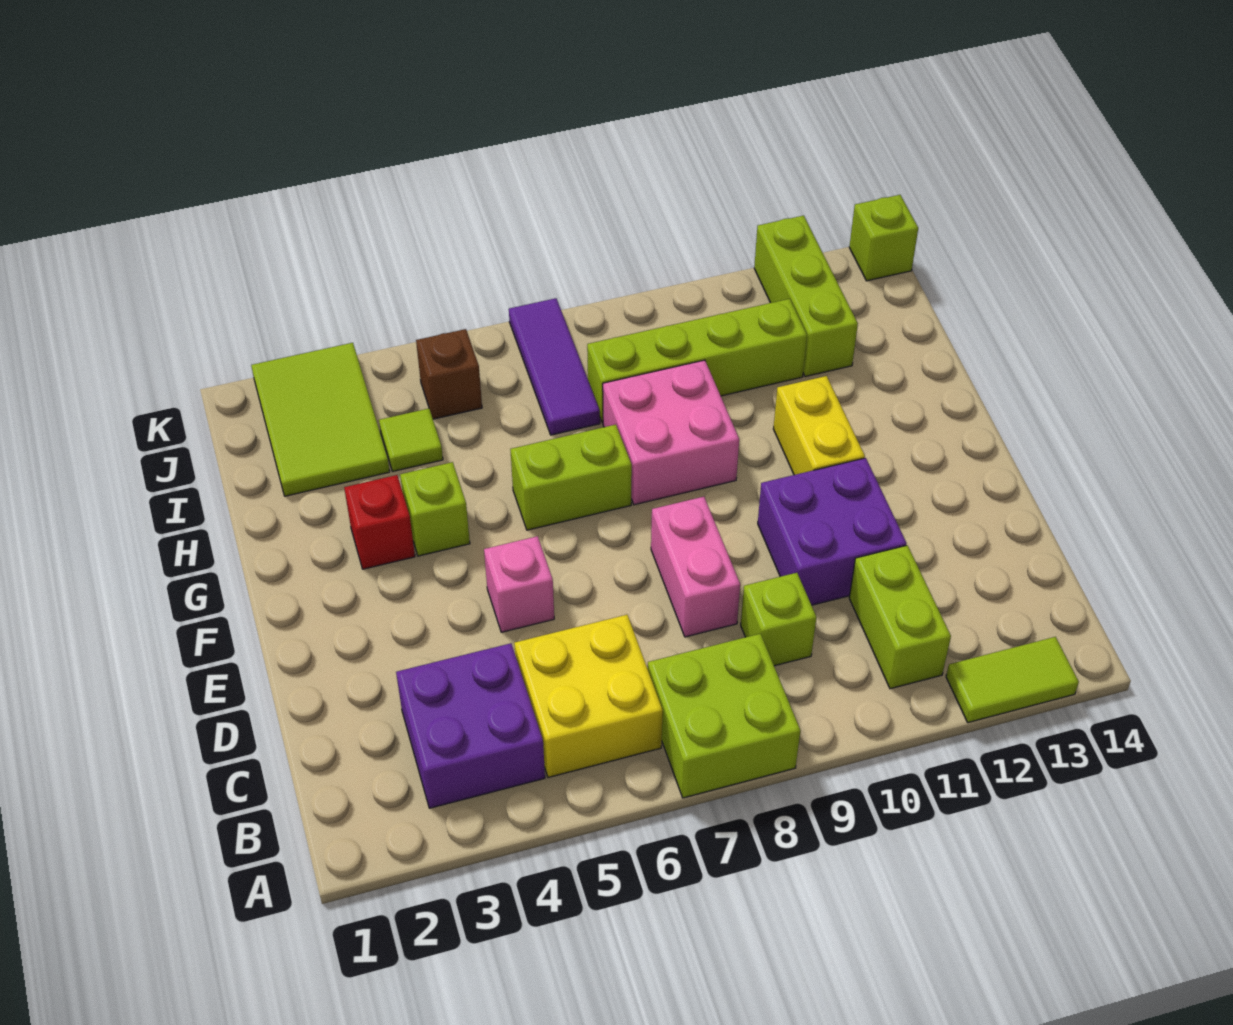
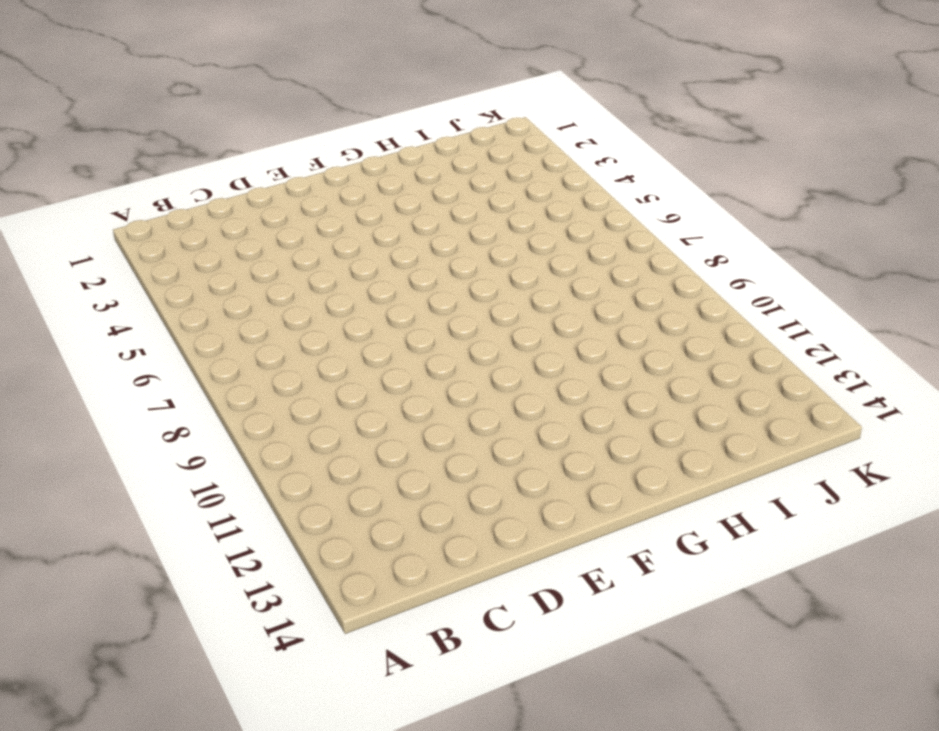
none -> lime 2x2 brick [648,634,800,798]
none -> lime 1x2 tile [946,637,1079,723]
none -> purple 2x2 brick [396,643,545,808]

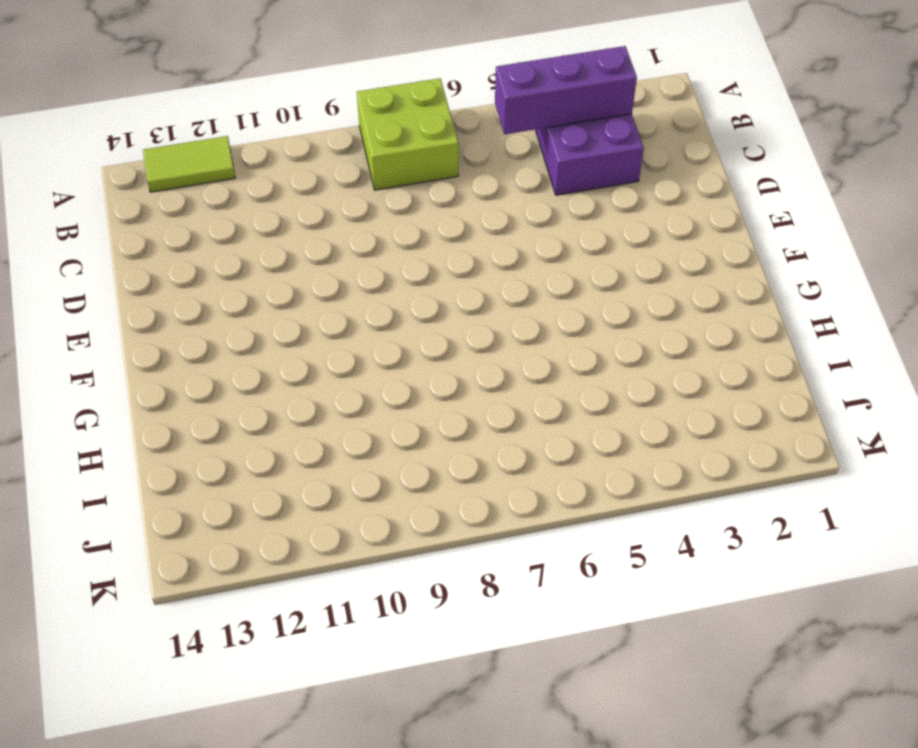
purple 1x3 brick [495,46,637,134] -> none
none -> yellow 2x2 brick [514,615,663,778]
none -> lime 1x2 brick [849,545,951,689]
none -> lime 1x1 brick [741,573,816,666]

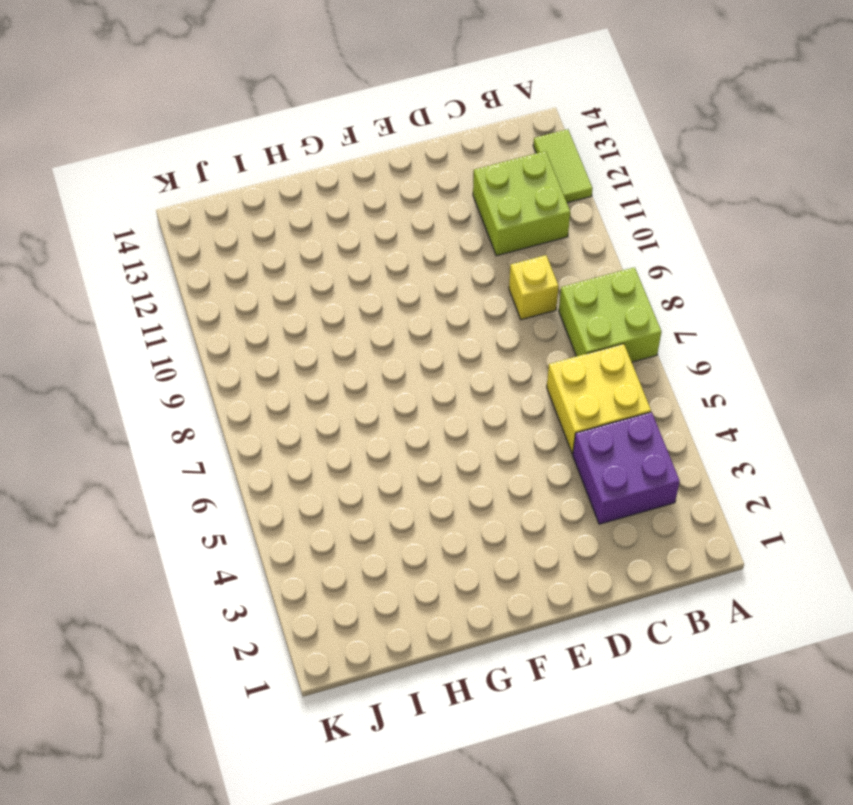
lime 2x2 brick [473,151,570,256] -> lime 1x2 brick [849,545,951,689]
yellow 1x1 brick [509,255,559,320] -> lime 1x1 brick [741,573,816,666]
none -> pink 1x2 brick [651,497,740,637]
none -> purple 2x2 brick [758,458,907,605]
none -> pink 1x1 brick [484,536,554,632]

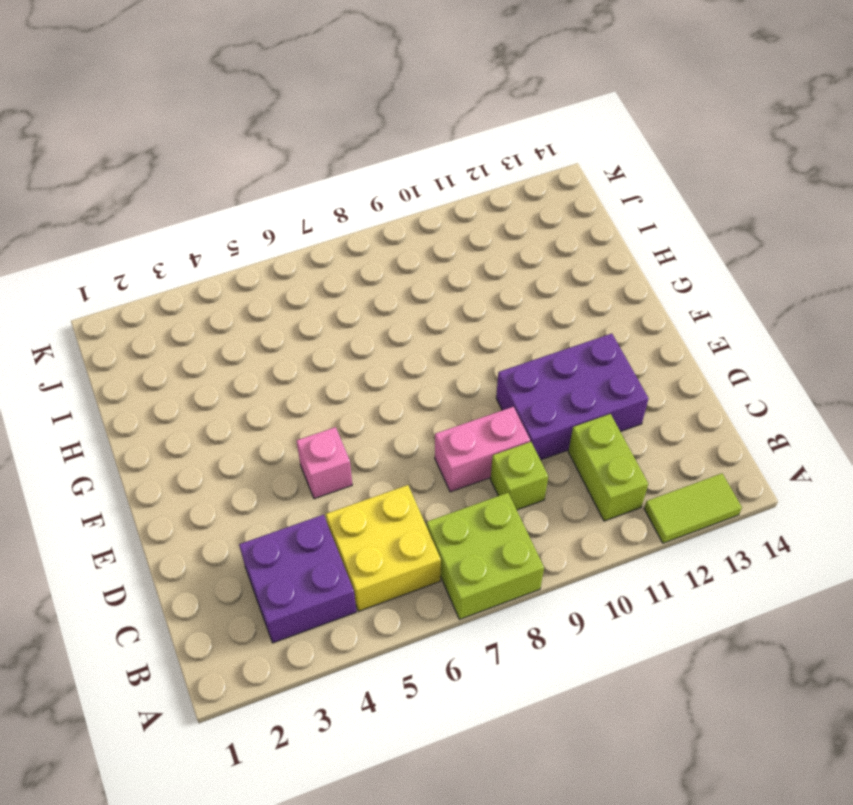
pink 1x2 brick [435,407,530,492] -> pink 1x2 brick turned to [651,497,740,637]
purple 2x3 brick [496,334,649,460] -> purple 2x2 brick [758,458,907,605]
none -> yellow 1x2 brick [773,376,865,475]
none -> red 1x1 brick [344,475,415,569]
none -> lime 1x1 brick [400,462,470,556]

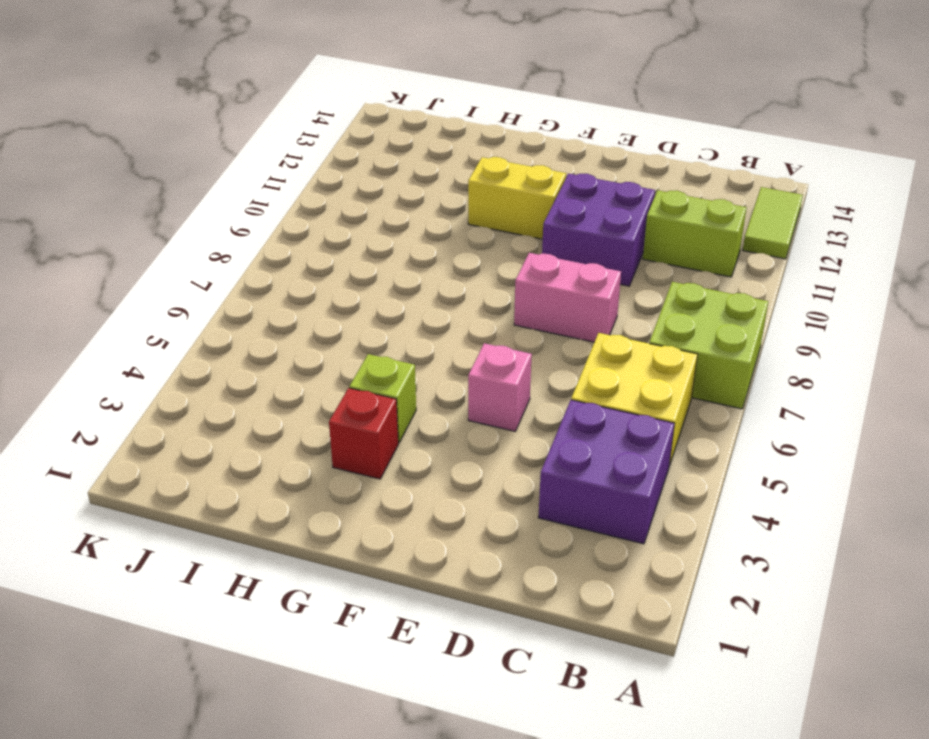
none -> lime 1x1 brick [741,573,816,666]
none -> lime 1x2 brick [510,425,632,530]
none -> pink 2x2 brick [603,360,739,505]

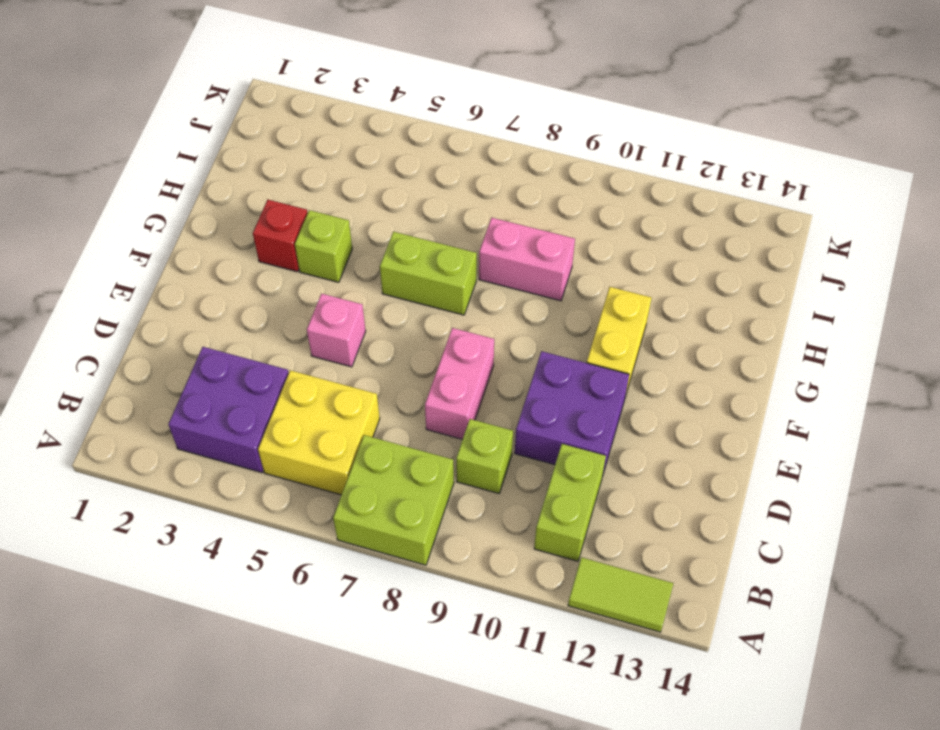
pink 1x2 brick [479,218,575,301] -> pink 2x2 brick [603,360,739,505]
none -> lime 2x3 tile [251,343,390,496]
none -> lime 1x1 tile [379,409,443,471]
none -> purple 1x3 tile [509,298,600,435]

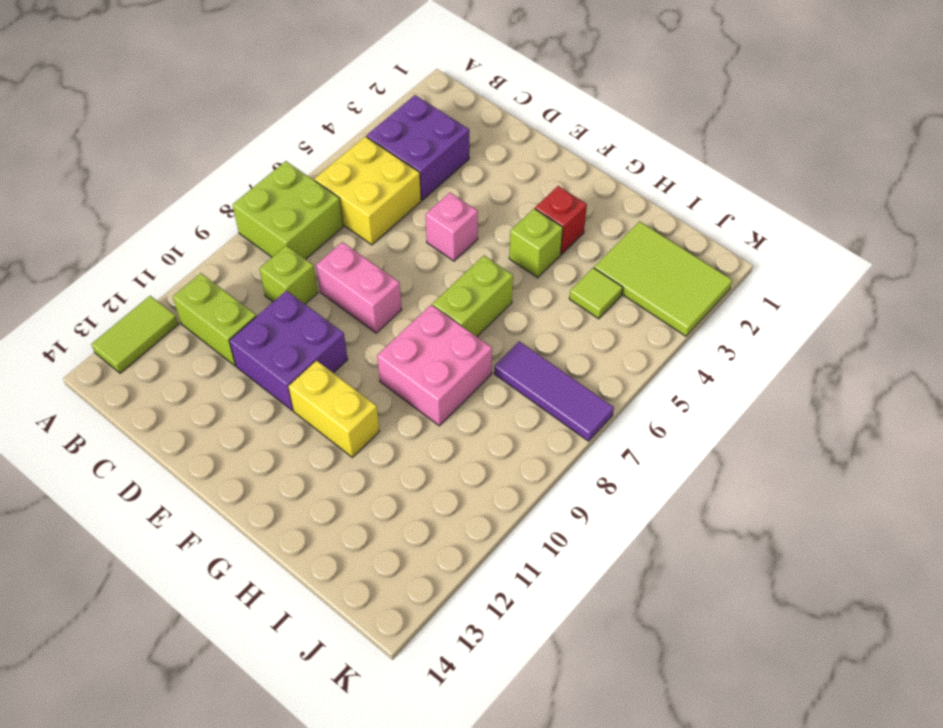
none -> lime 1x4 brick [587,299,807,423]
none -> lime 1x3 brick [754,216,858,377]
none -> brown 1x1 brick [416,329,482,419]

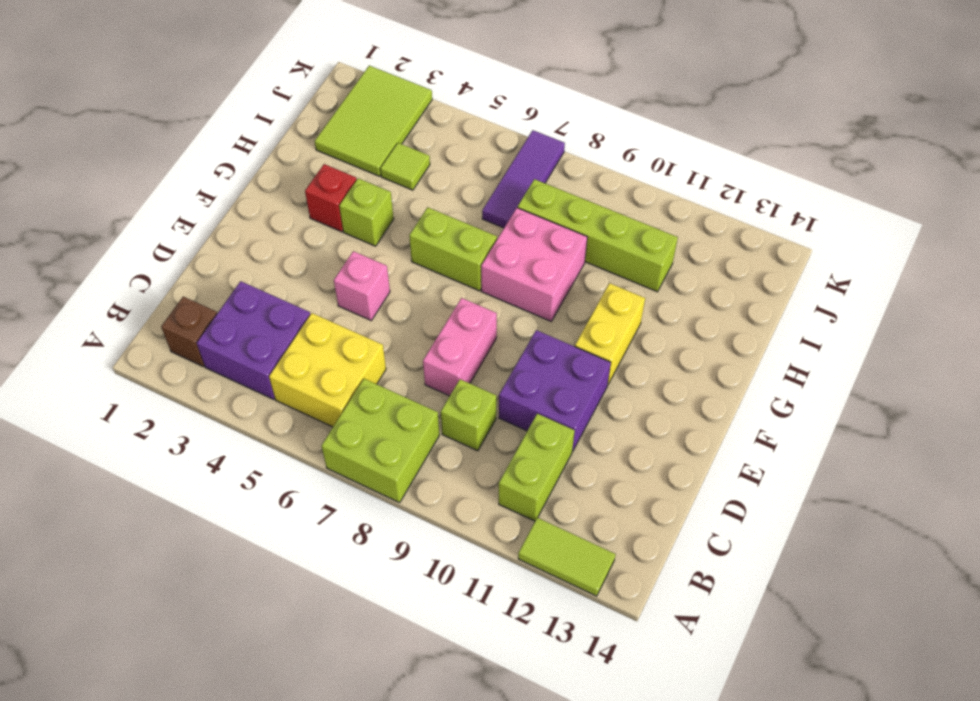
brown 1x1 brick [161,297,217,367] -> brown 1x1 brick moved to [416,329,482,419]
none -> lime 1x3 brick [754,216,858,377]
none -> lime 1x1 brick [849,195,918,281]

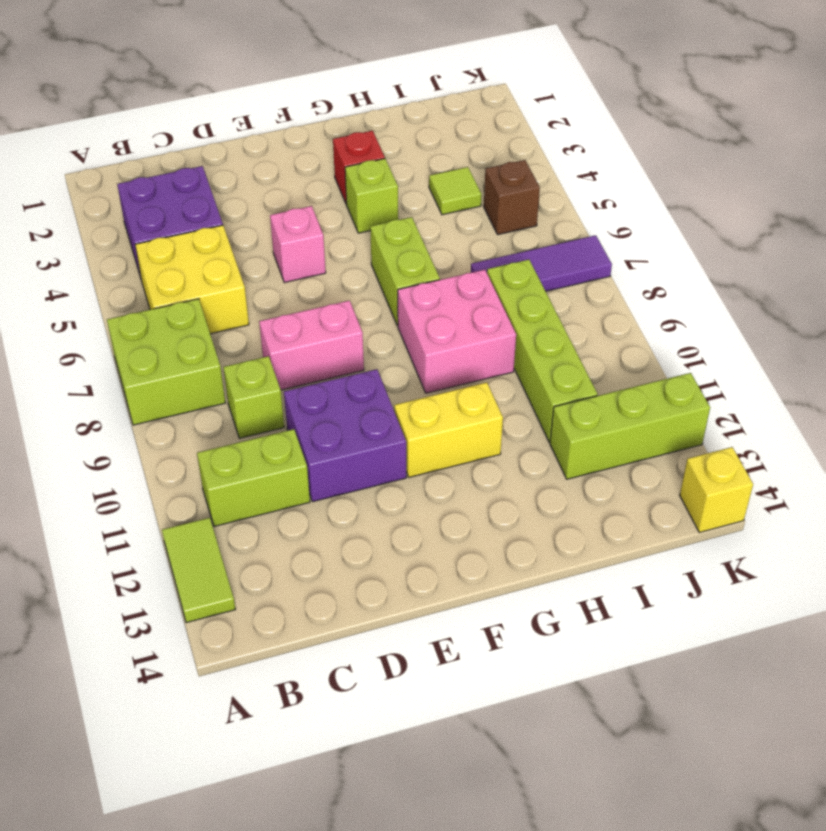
yellow 1x1 brick [680,447,753,533] -> lime 1x1 brick [849,195,918,281]
none -> lime 2x3 tile [251,343,390,496]

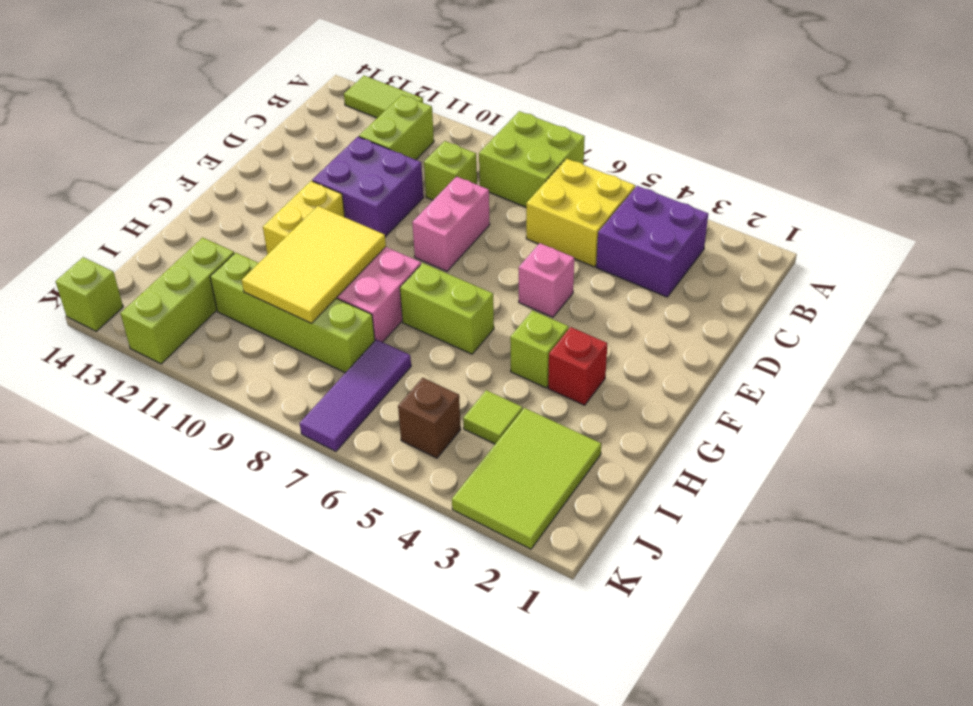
yellow 2x3 tile [242,206,386,323] -> none

